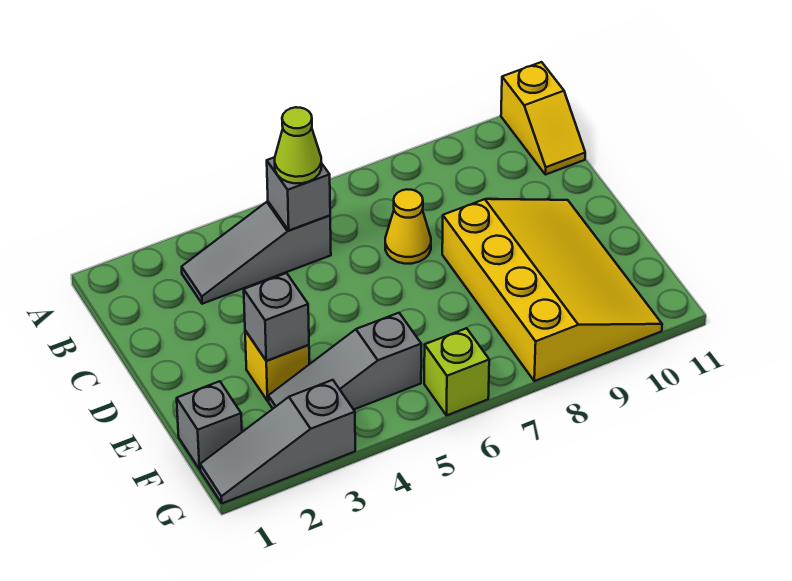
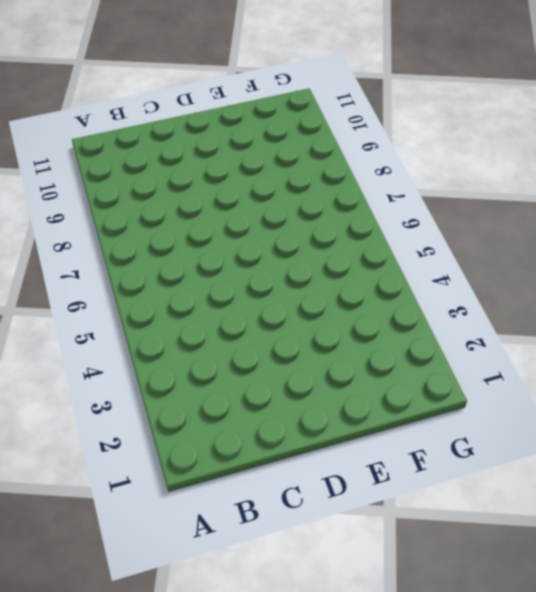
none -> yellow 1x2 slope [501,62,585,175]
none -> grey 1x3 slope [182,201,331,304]
none -> yellow 1x1 cone [385,189,431,264]

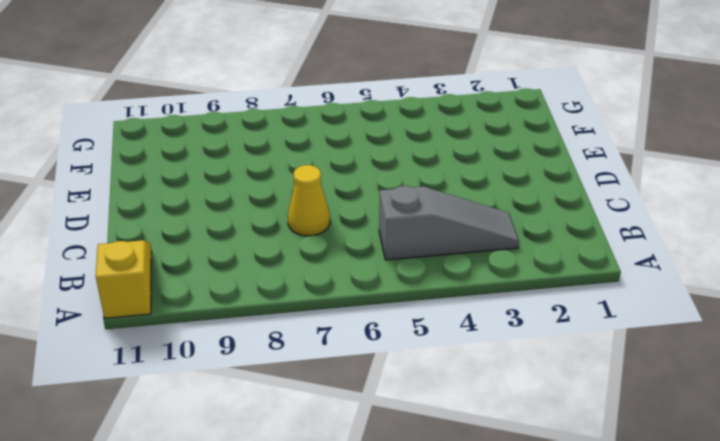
none -> yellow 3x4 slope [442,199,662,381]
none -> yellow 1x1 brick [245,330,309,401]
none -> grey 1x1 brick [177,381,242,469]

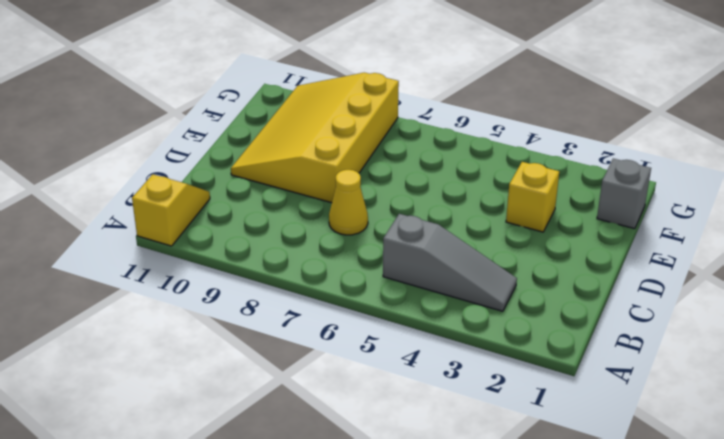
none -> grey 1x3 slope [268,313,421,410]
none -> grey 1x3 slope [200,380,355,503]
none -> lime 1x1 brick [424,328,489,415]

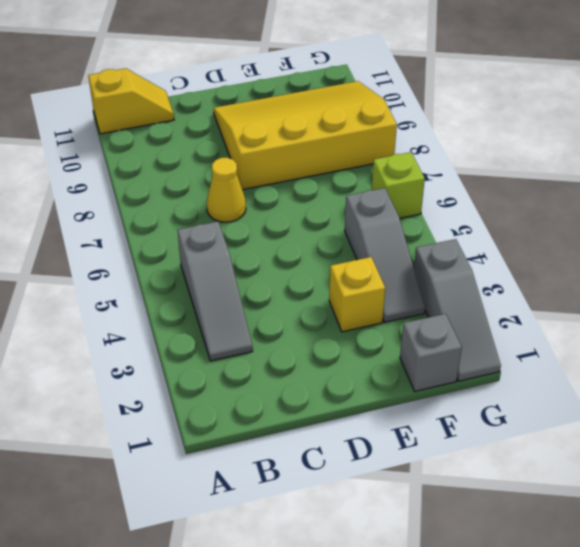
none -> grey 1x1 brick [267,157,330,230]
none -> grey 1x1 brick [244,273,309,361]
none -> lime 1x1 cone [275,107,321,183]

